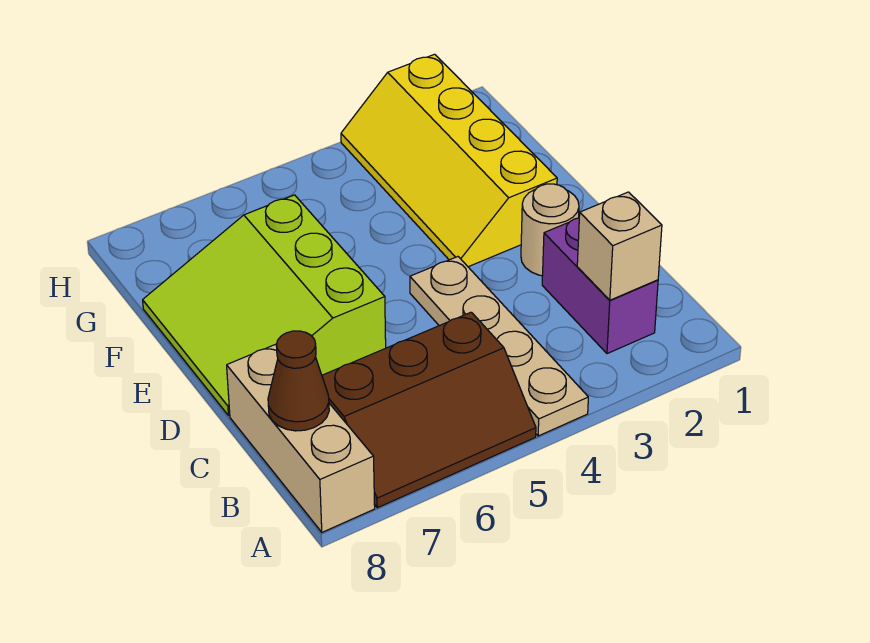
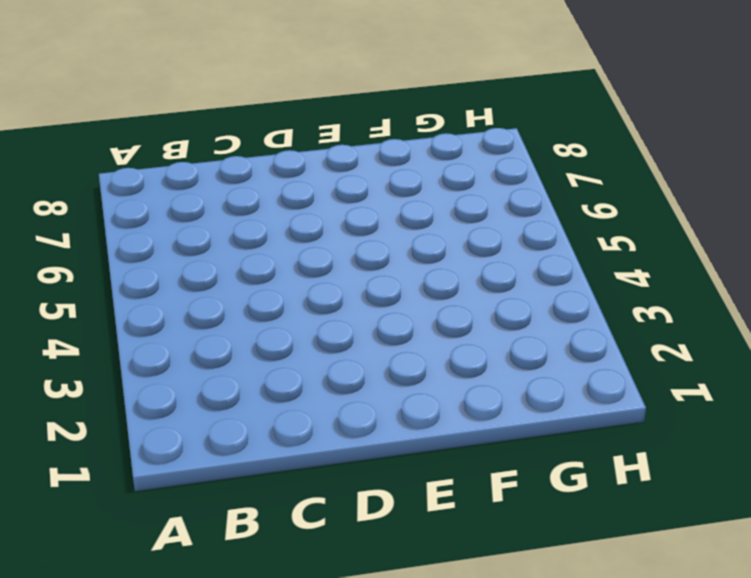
none -> tan 1x4 plate [410,257,588,436]
none -> brown 2x3 slope [322,312,536,508]

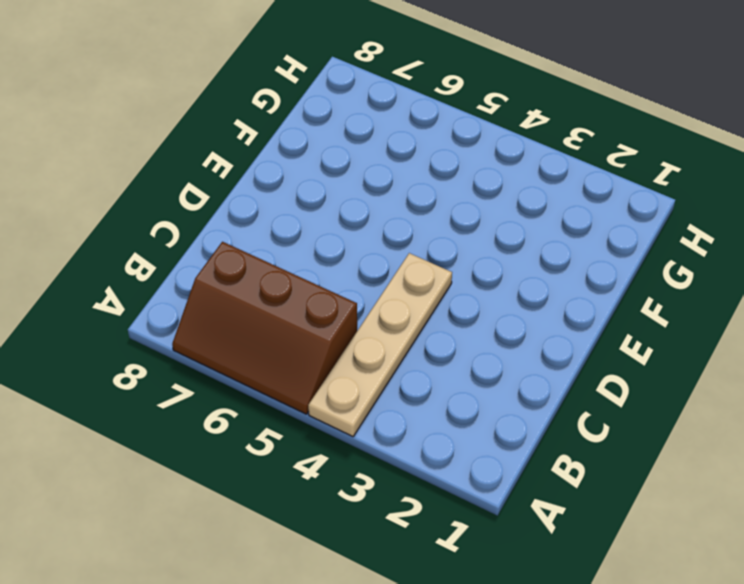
none -> tan 1x3 brick [227,344,375,532]
none -> purple 1x2 brick [542,218,658,354]

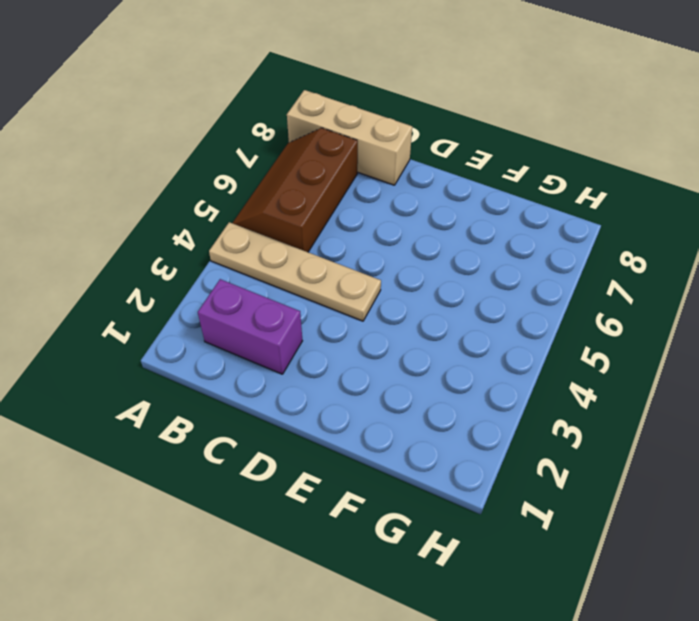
none -> tan 1x1 round brick [521,184,579,276]
none -> lime 3x3 slope [143,195,386,415]

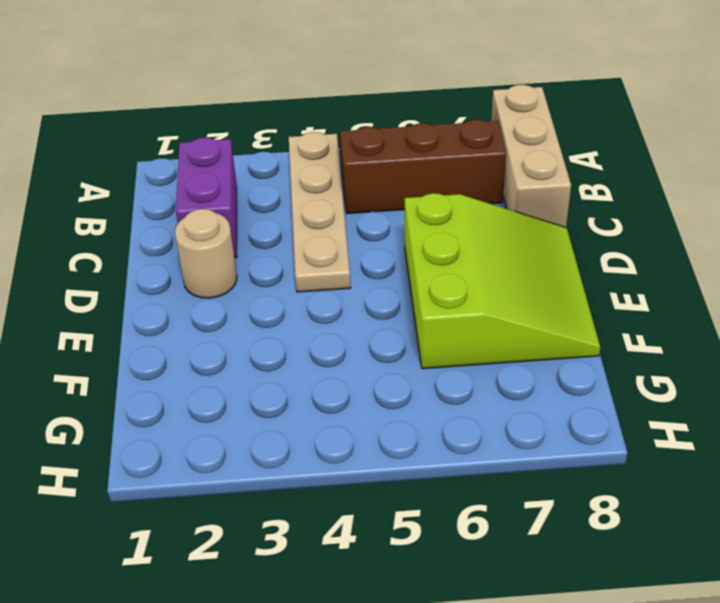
none -> yellow 2x4 slope [341,54,557,267]
none -> tan 1x1 brick [577,192,662,300]

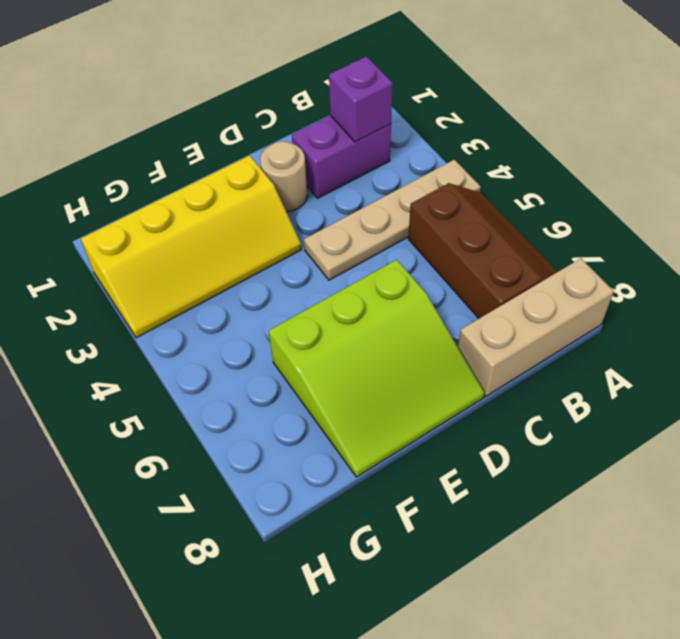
purple 1x1 brick [329,57,393,142] -> tan 1x1 brick [577,192,662,300]
none -> brown 1x1 cone [268,331,329,431]

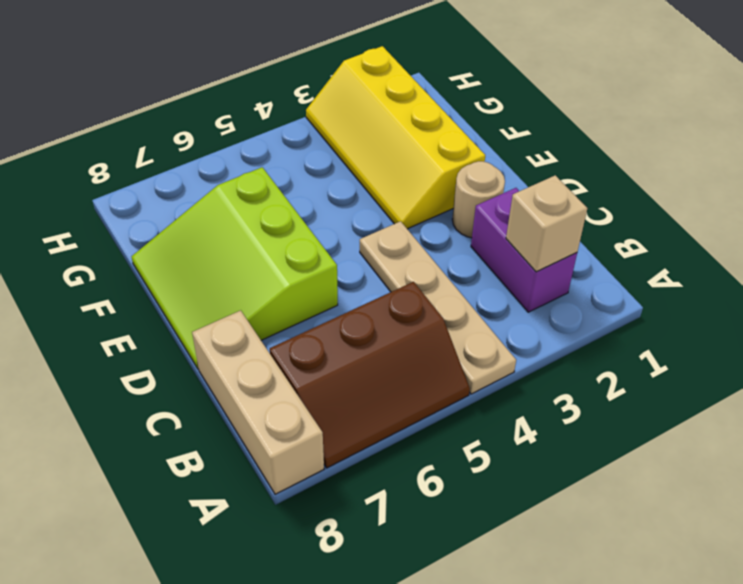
none -> brown 1x1 cone [268,331,329,431]

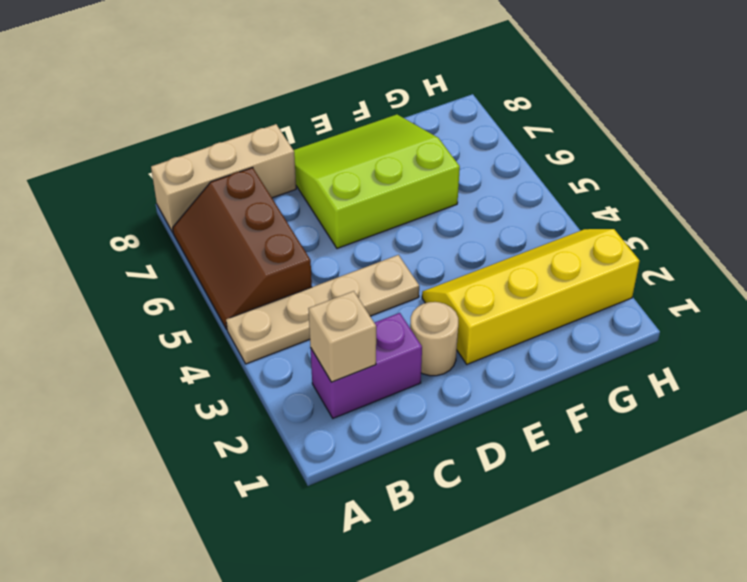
none -> brown 1x1 cone [268,331,329,431]

